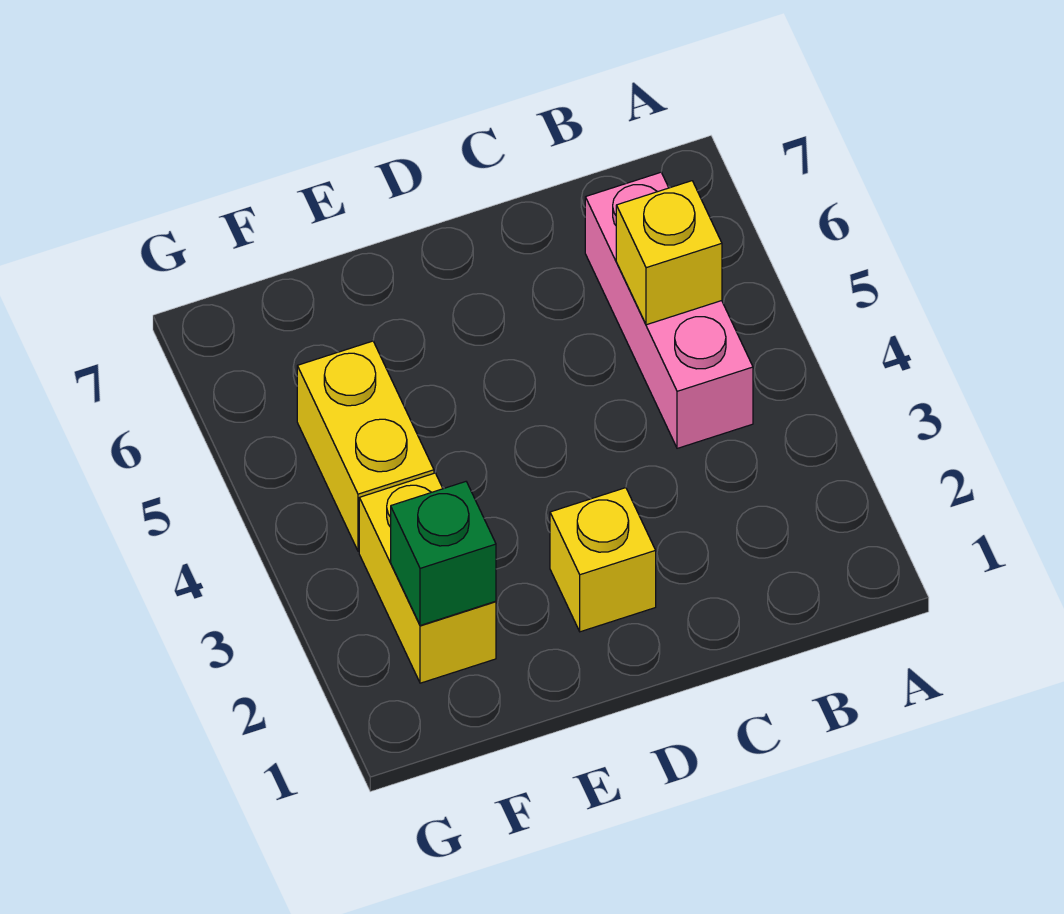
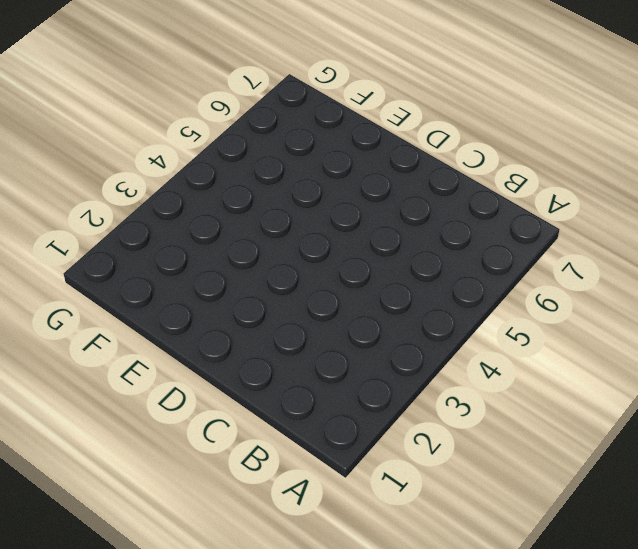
none -> pink 1x3 brick [585,172,753,448]
none -> yellow 1x1 brick [550,488,656,632]

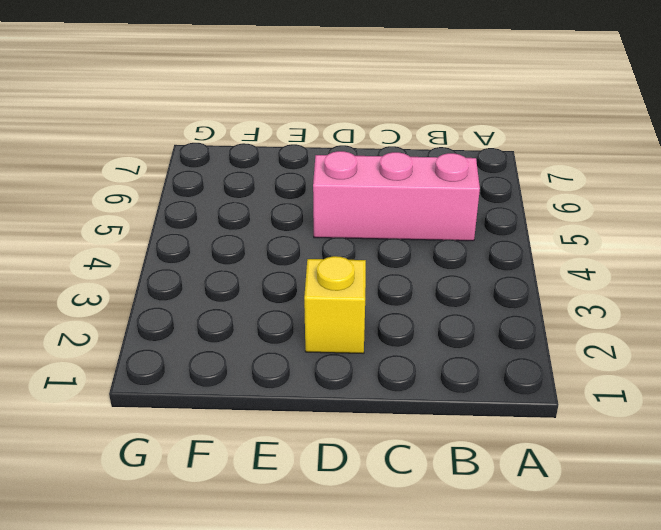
pink 1x3 brick [313,151,480,241] -> pink 1x3 brick turned to [585,172,753,448]
none -> yellow 1x2 brick [359,473,496,683]
none -> yellow 1x2 brick [297,341,434,551]

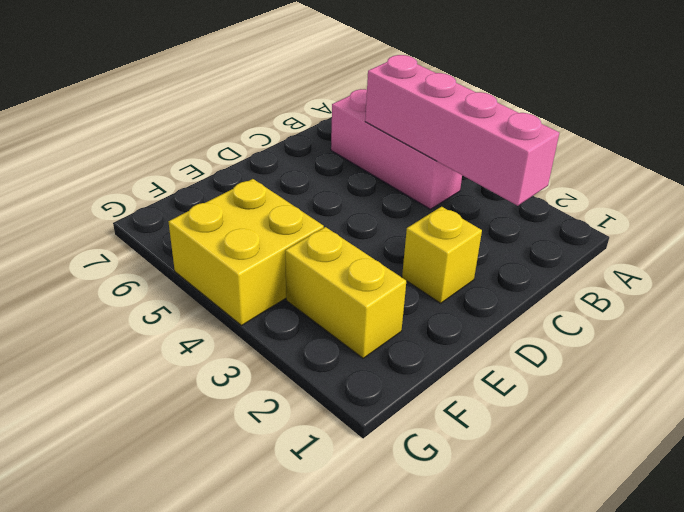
pink 1x4 brick [365,55,559,206] -> yellow 1x1 brick [616,181,722,325]
yellow 2x2 brick [169,179,324,326] -> yellow 1x2 brick [297,341,434,551]
none -> green 1x1 brick [391,482,496,626]

